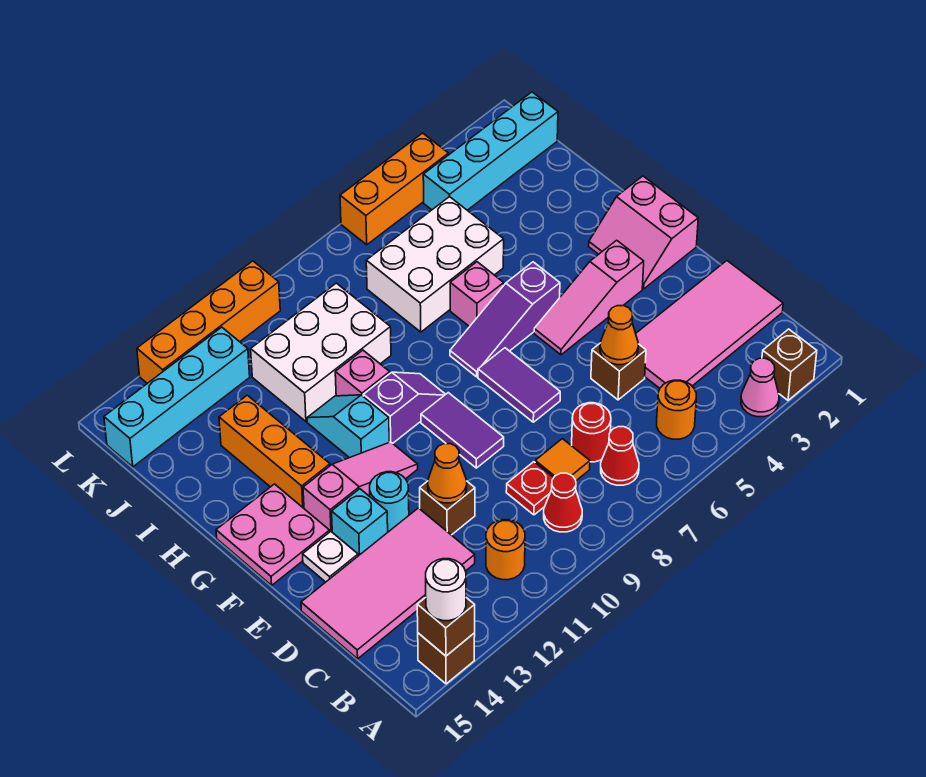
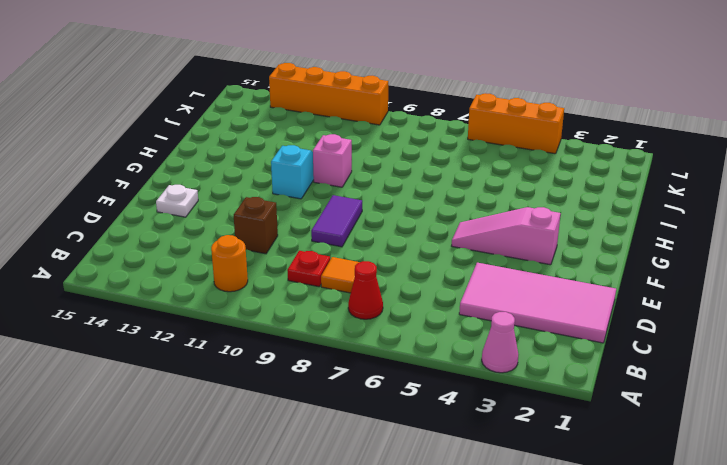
none -> brown 1x1 brick [762,329,817,400]
none -> brown 1x1 brick [418,633,475,684]
none -> orange 1x1 round brick [657,380,696,439]
none -> red 1x1 cone [544,473,582,532]

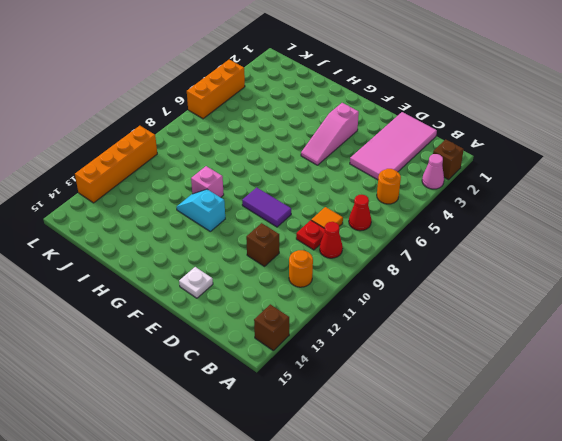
none -> red 1x1 round brick [572,403,611,462]
none -> pink 2x4 tile [301,508,475,659]
none -> brown 1x1 brick [591,344,646,400]
none -> purple 1x2 tile [478,348,560,422]

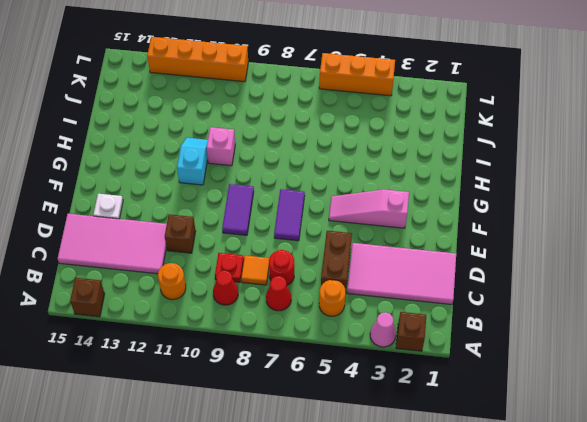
brown 1x2 brick [321,231,352,292] -> brown 1x1 brick [591,344,646,400]
none -> cyan 1x1 round brick [370,472,409,532]
none -> cyan 1x1 brick [332,489,388,556]
none -> pink 2x2 slope [589,176,698,289]
none -> pink 1x3 slope [303,442,418,532]

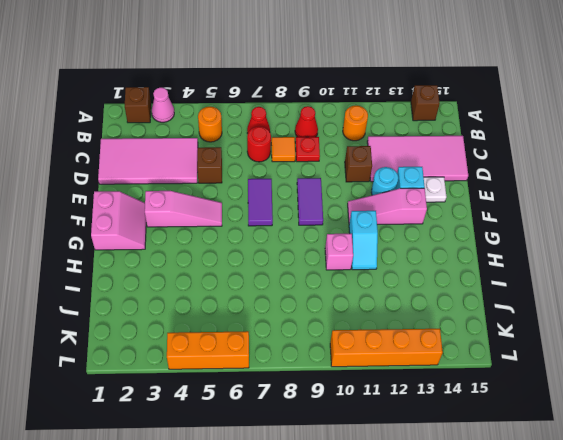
none -> pink 2x2 plate [216,484,330,585]
none -> purple 1x3 slope [450,262,560,377]
none -> purple 1x2 slope [363,372,445,443]
none -> orange 1x3 brick [219,395,330,508]

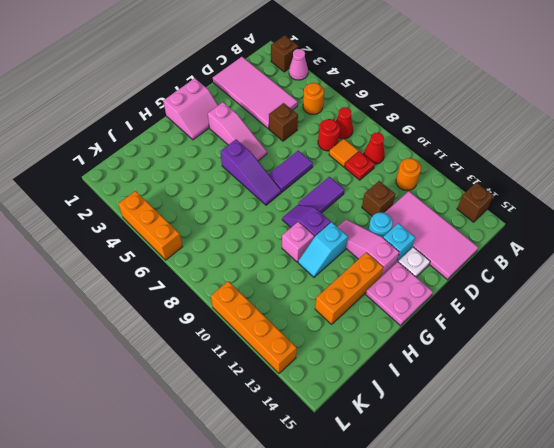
none -> pink 1x1 brick [450,262,504,327]
none -> white 2x3 brick [366,197,504,332]
none -> white 2x3 brick [251,283,391,421]
none -> cyan 1x4 brick [423,92,558,210]

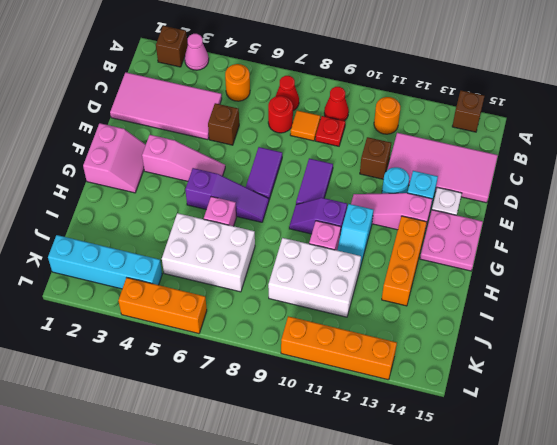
none -> cyan 1x4 brick [104,327,250,467]
none -> brown 1x1 brick [417,598,475,656]
none -> orange 1x1 cone [600,306,638,365]
none -> orange 1x1 cone [428,444,467,503]

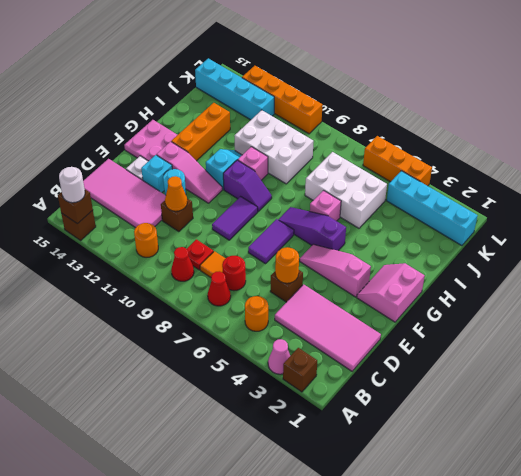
orange 1x1 round brick [275,247,299,283] -> orange 1x1 cone [600,306,638,365]

